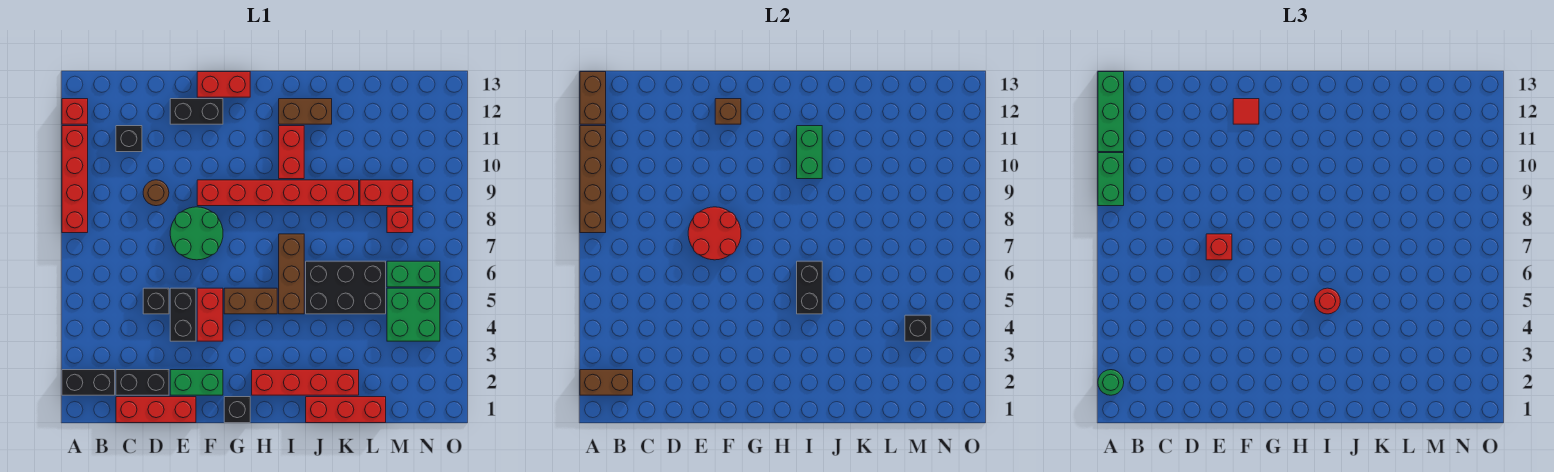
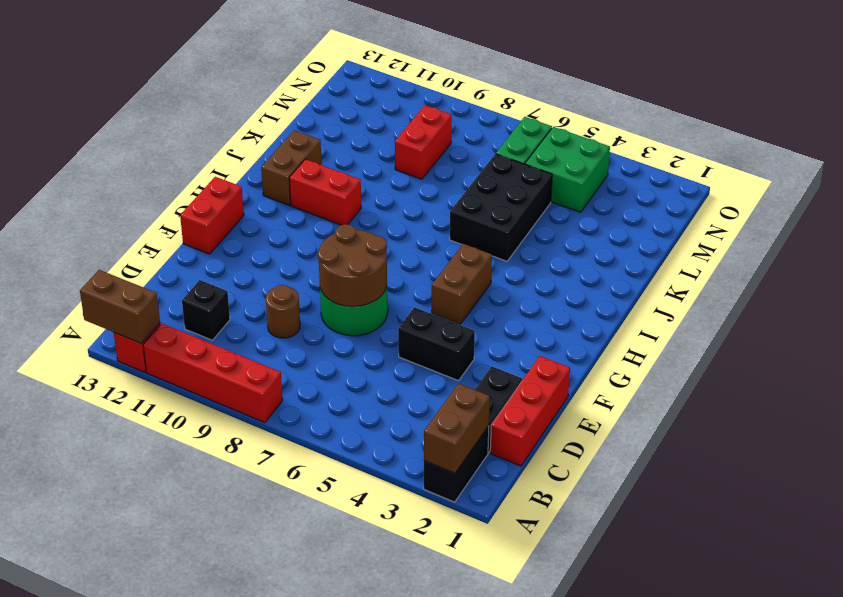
brown 2x2 round brick [318,224,387,307] -> red 2x2 round brick [688,207,741,260]
none -> black 1x1 brick [143,288,169,314]
none -> green 1x2 brick [170,370,223,395]
none -> black 1x2 brick [170,99,223,124]
none -> red 1x2 brick [197,288,223,341]

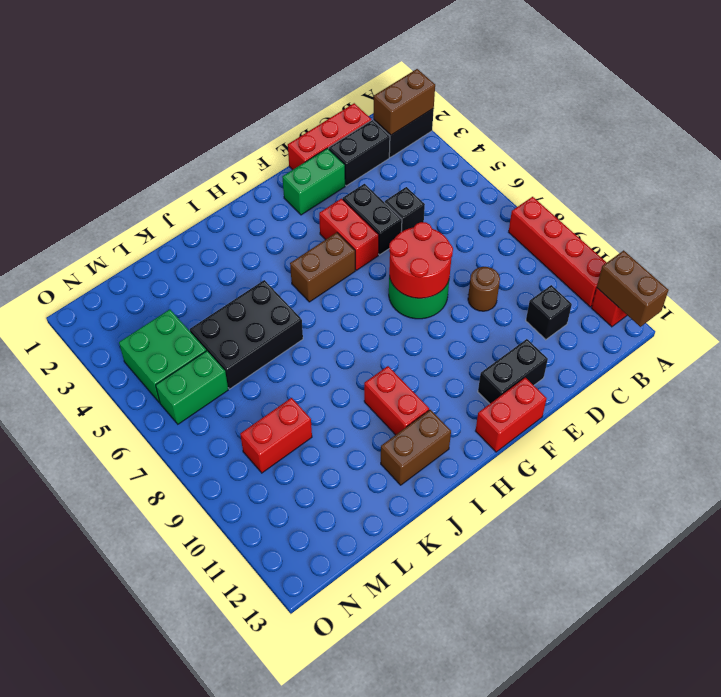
none -> red 1x6 brick [197,180,359,206]
none -> black 1x1 brick [224,397,250,423]
none -> red 1x4 brick [252,370,359,395]
none -> brown 1x3 brick [279,234,304,314]

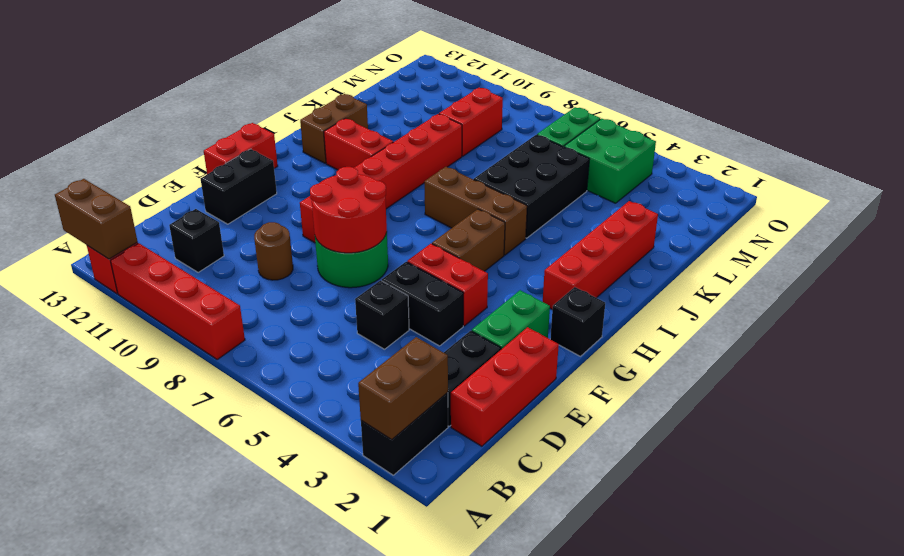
none -> red 1x3 brick [306,397,386,423]
none -> red 1x1 brick [387,207,413,233]
none -> brown 1x4 brick [580,126,606,233]
none -> brown 1x1 brick [715,99,741,124]

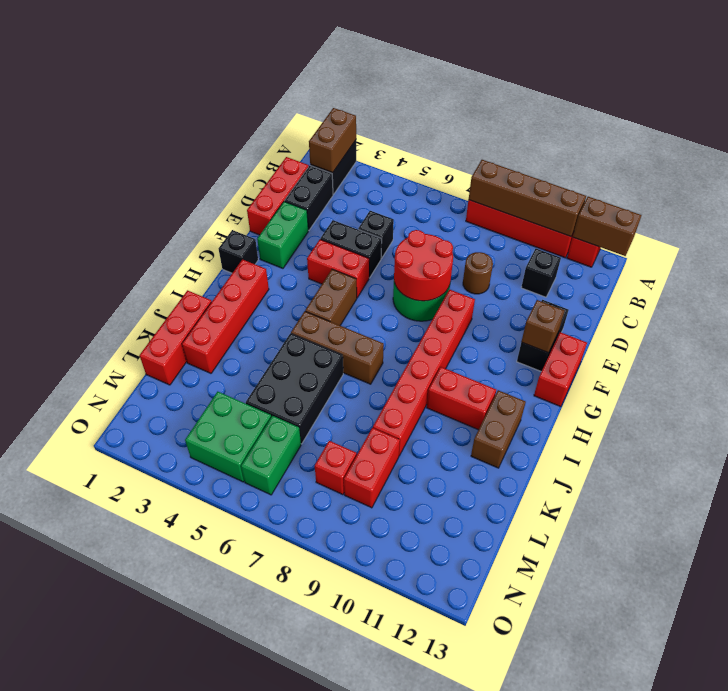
none -> black 1x2 brick [797,261,822,314]
none -> green 1x2 brick [797,126,822,179]
none -> black 1x1 brick [905,315,931,341]
none -> green 1x1 round brick [1098,370,1124,395]

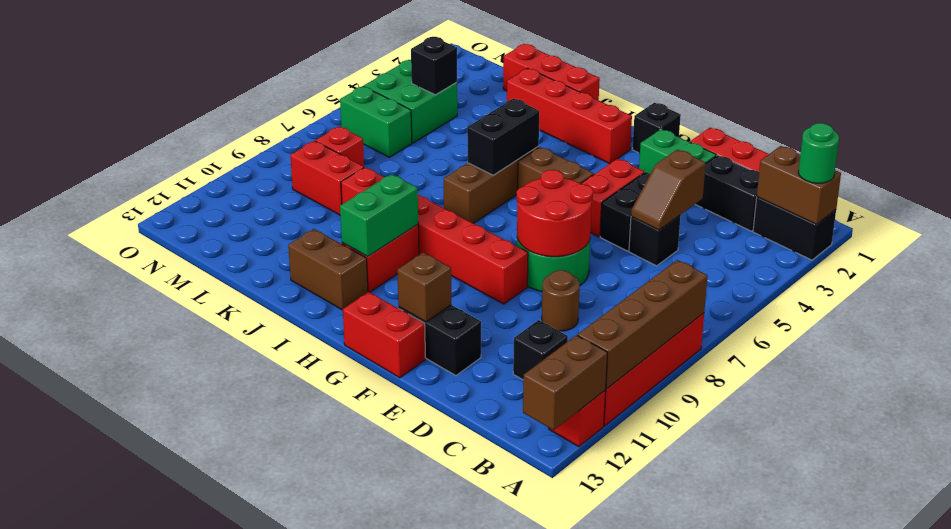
brown 1x2 slope [631,149,706,230] -> none
none -> black 2x3 brick [306,261,386,314]
none -> green 1x2 brick [1098,153,1124,206]
none -> green 1x3 brick [1098,72,1124,152]
none -> red 1x1 brick [1206,234,1232,260]

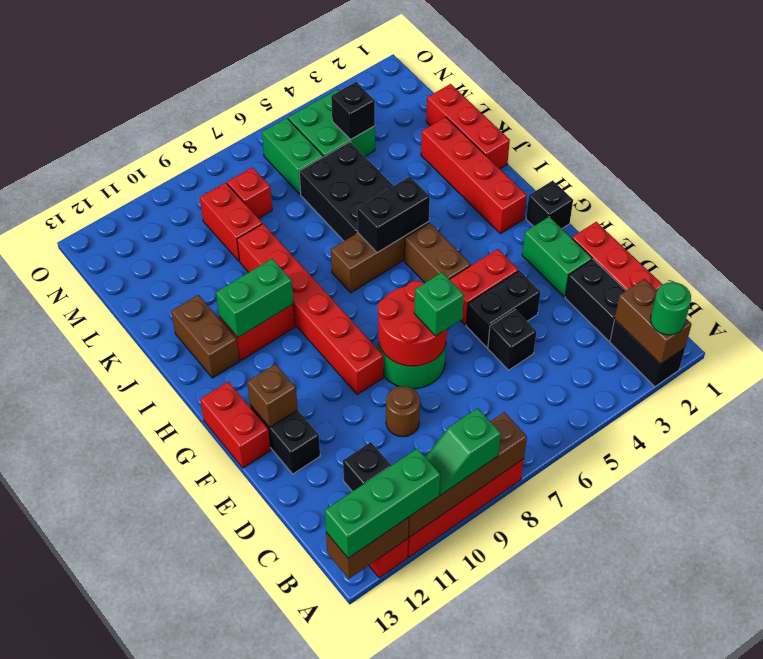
green 1x2 slope [425,408,501,495] -> green 1x2 brick [1098,153,1124,206]
green 1x1 brick [414,272,464,336] -> red 1x1 brick [1206,234,1232,260]
none -> red 1x1 tile [1233,99,1259,124]
none -> red 1x1 round brick [1315,288,1340,314]

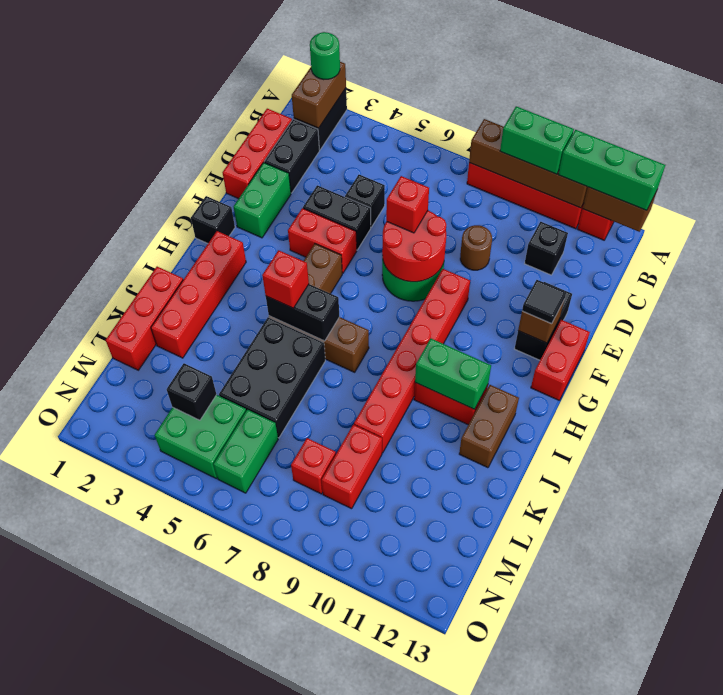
black 1x1 tile [522,280,566,324] -> red 1x1 tile [1233,99,1259,124]
red 1x1 brick [262,250,309,308] -> red 1x1 round brick [1315,288,1340,314]

